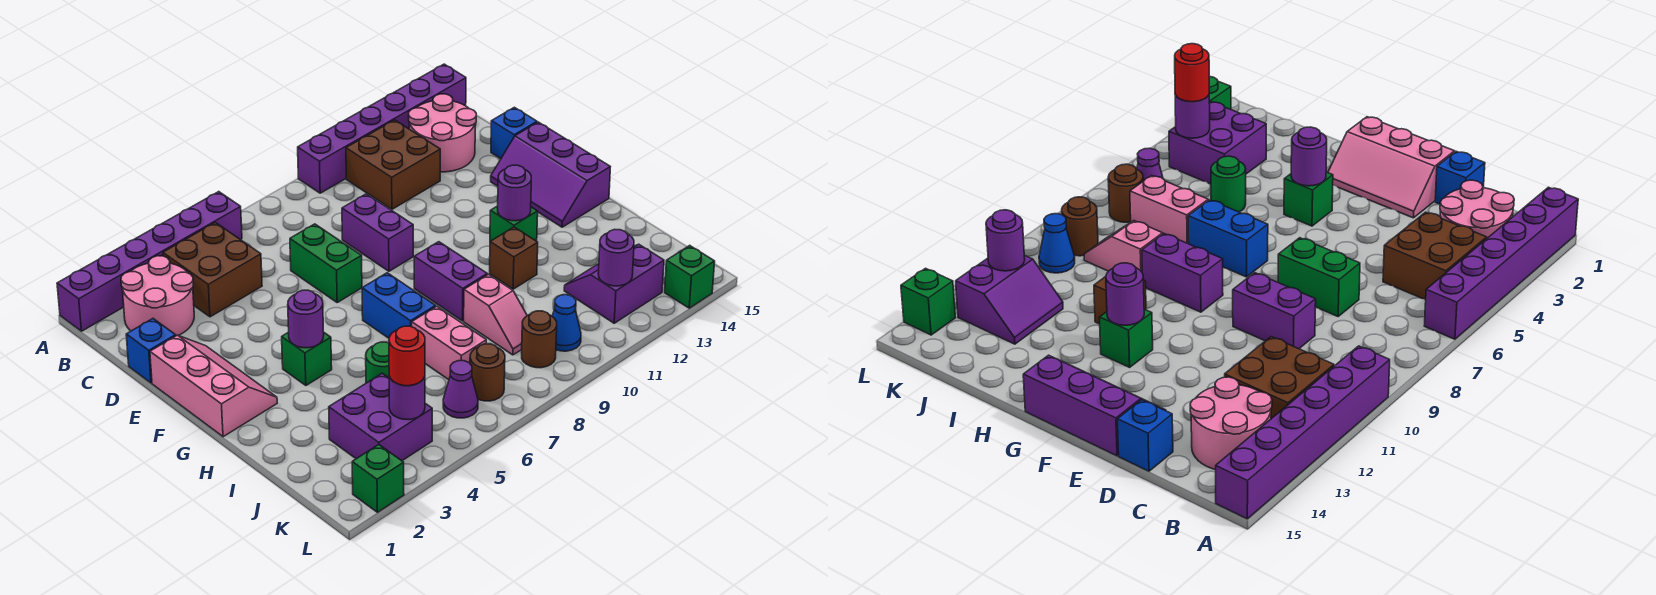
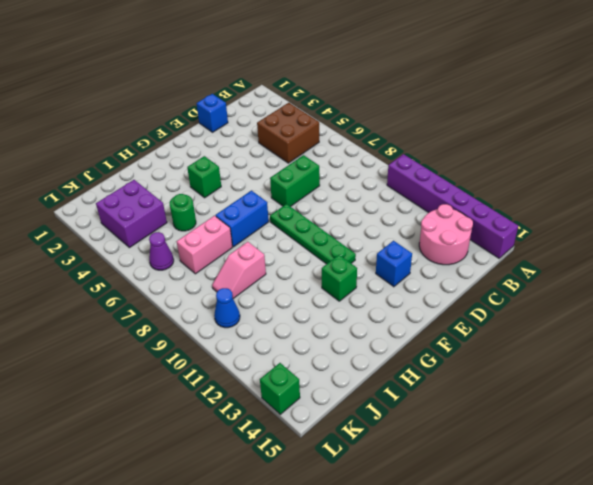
blue 1x1 brick [376,241,412,287] -> blue 1x1 brick moved to [491,107,537,159]
green 1x4 plate [270,204,356,264] -> none
none -> purple 1x6 brick [57,192,242,331]
none -> pink 2x2 round brick [121,256,194,336]
none -> brown 2x2 brick [346,120,440,209]
none -> purple 1x2 brick [342,194,413,271]

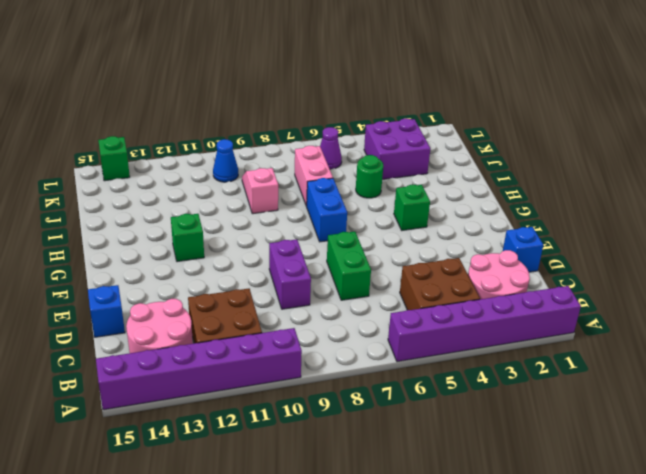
none -> pink 2x3 slope [150,335,277,437]
none -> purple 2x3 slope [491,122,610,227]
none -> purple 1x2 brick [414,242,487,321]
none -> brown 1x1 brick [490,227,538,289]

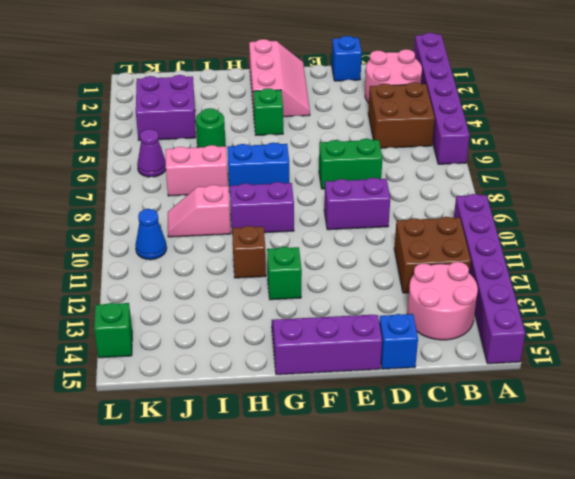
pink 2x3 slope [249,39,310,117] -> pink 2x3 slope turned to [150,335,277,437]
none -> purple 2x2 slope [564,244,664,323]
none -> brown 1x1 round brick [470,344,505,401]
none -> brown 1x1 round brick [522,311,557,368]
none -> green 1x1 brick [352,445,404,512]

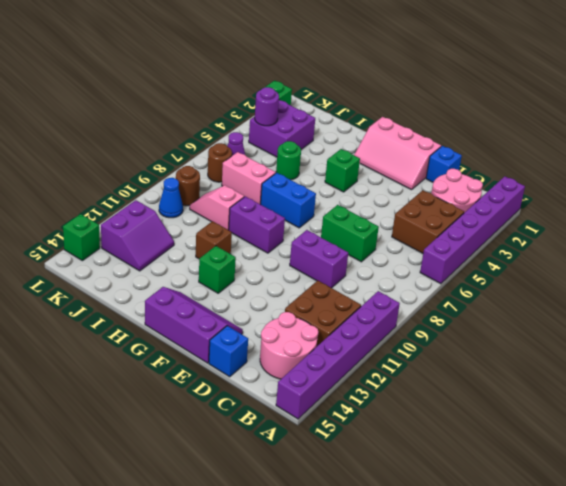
none -> purple 1x1 round brick [288,290,324,348]
none -> purple 1x1 round brick [498,165,531,221]
none -> purple 1x1 round brick [598,229,634,286]
none -> red 1x1 round brick [389,326,425,386]

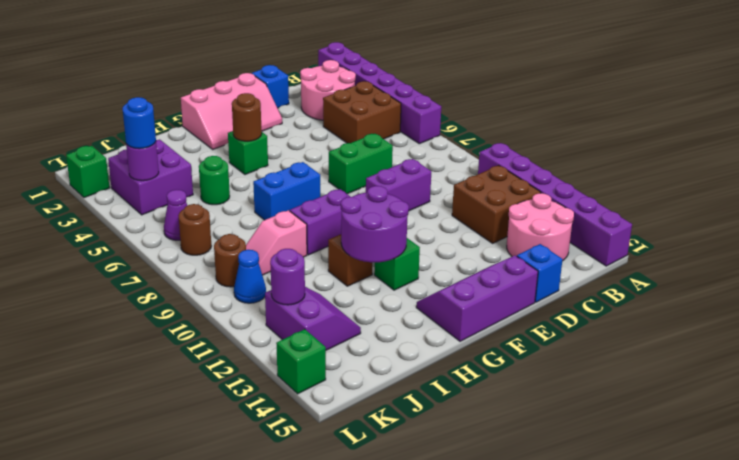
brown 1x1 round brick [232,93,262,141] -> purple 1x1 round brick [288,290,324,348]
purple 2x2 round brick [341,186,409,262] -> purple 1x1 round brick [498,165,531,221]
blue 1x1 round brick [122,97,156,149] -> red 1x1 round brick [389,326,425,386]
none -> pink 1x2 brick [412,306,486,380]

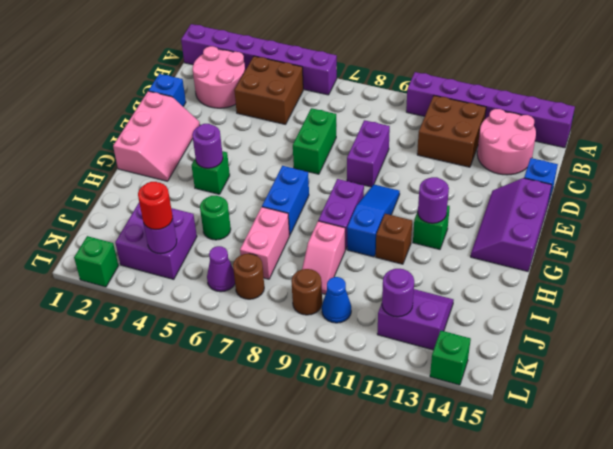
blue 1x3 slope [347,185,400,257] -> none

